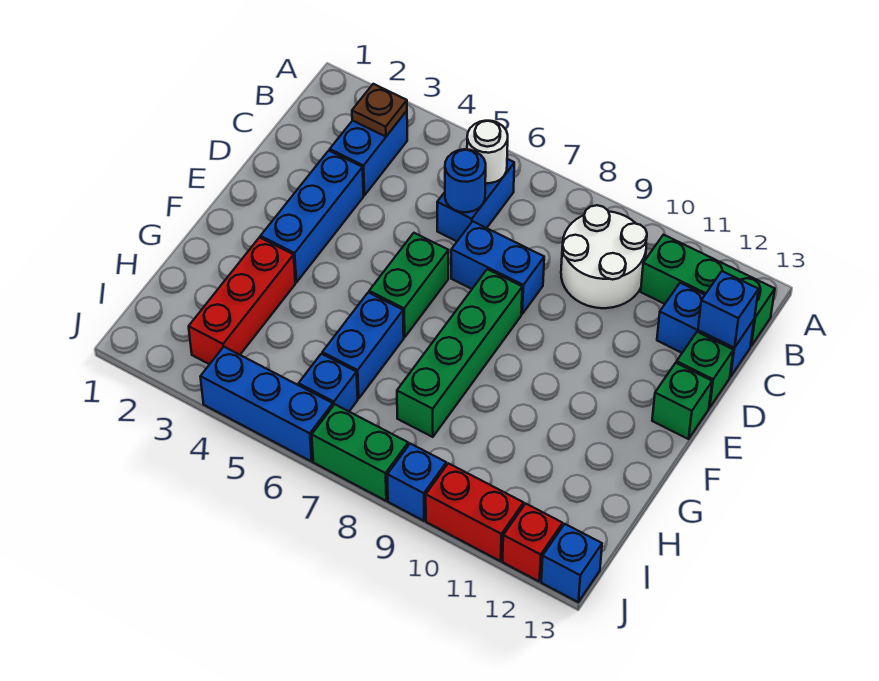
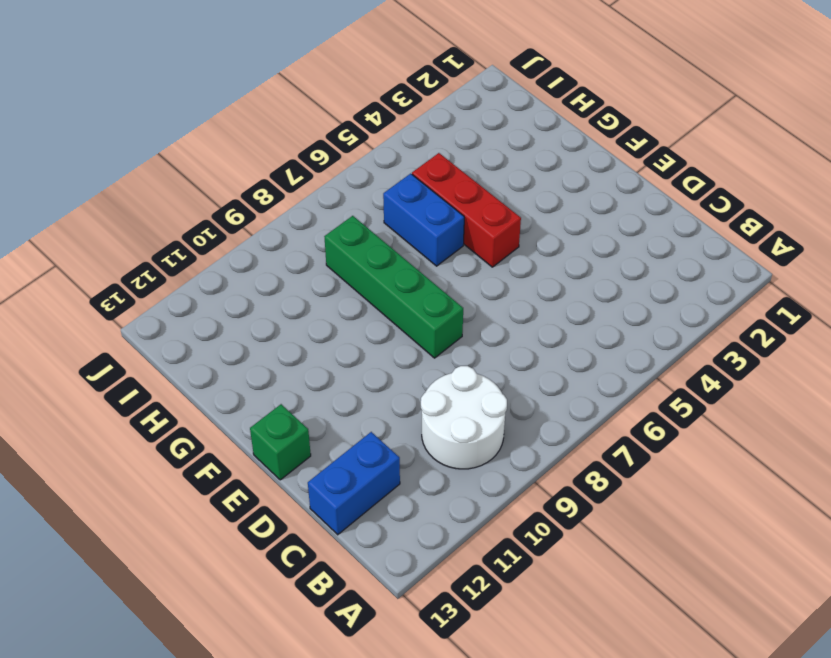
red 1x3 brick [412,153,521,267] -> red 1x3 brick moved to [189,237,295,364]
none -> blue 1x2 brick [330,111,407,195]
none -> blue 1x2 brick [437,159,514,241]
none -> green 1x3 brick [641,235,775,346]

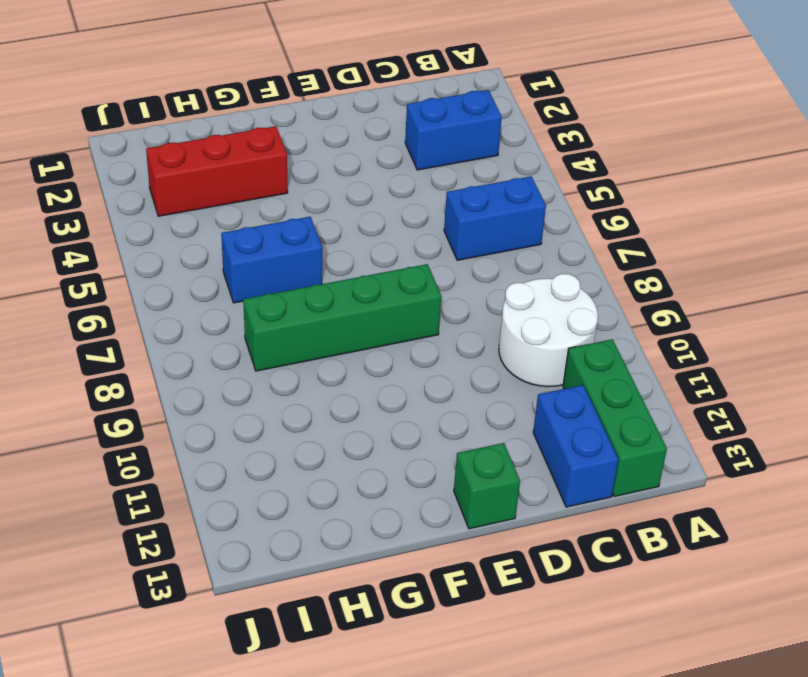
none -> blue 1x3 brick [261,151,363,282]
none -> blue 1x2 brick [451,221,544,314]
none -> green 1x1 brick [676,332,733,408]

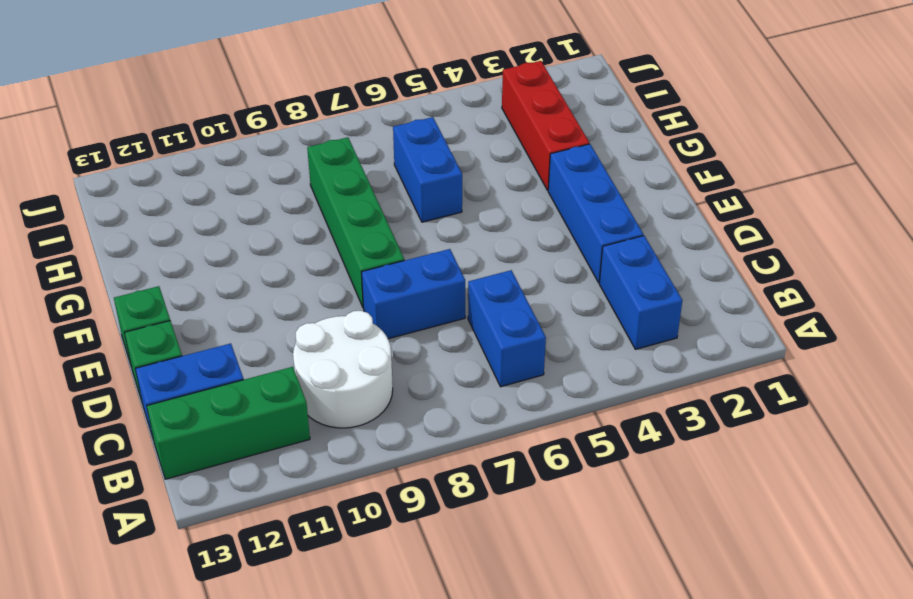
none -> green 1x2 brick [369,233,449,337]
none -> blue 1x1 brick [299,354,358,411]
none -> blue 1x3 brick [200,347,333,461]

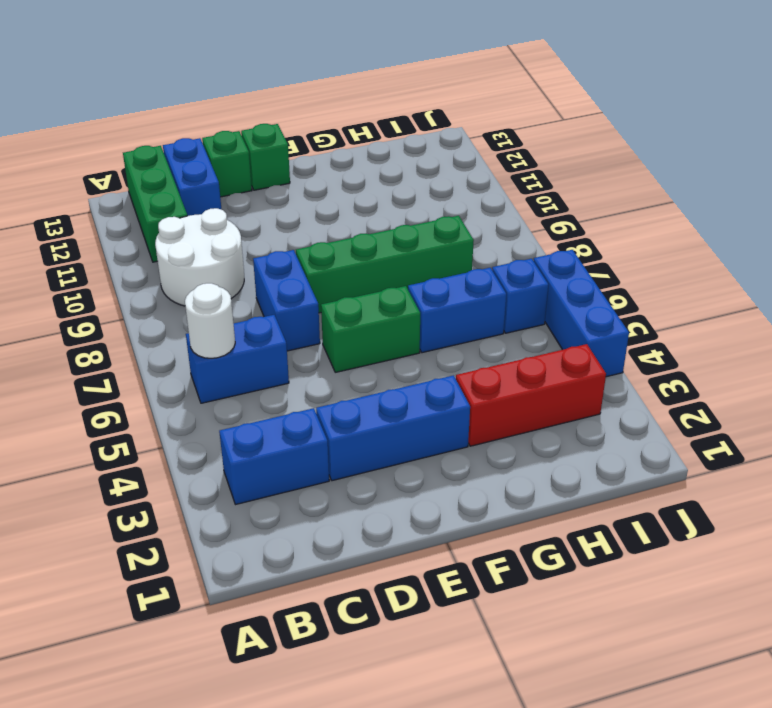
none -> green 1x2 brick [312,404,408,501]
none -> blue 1x1 brick [387,444,446,521]
none -> red 1x2 brick [426,463,524,561]

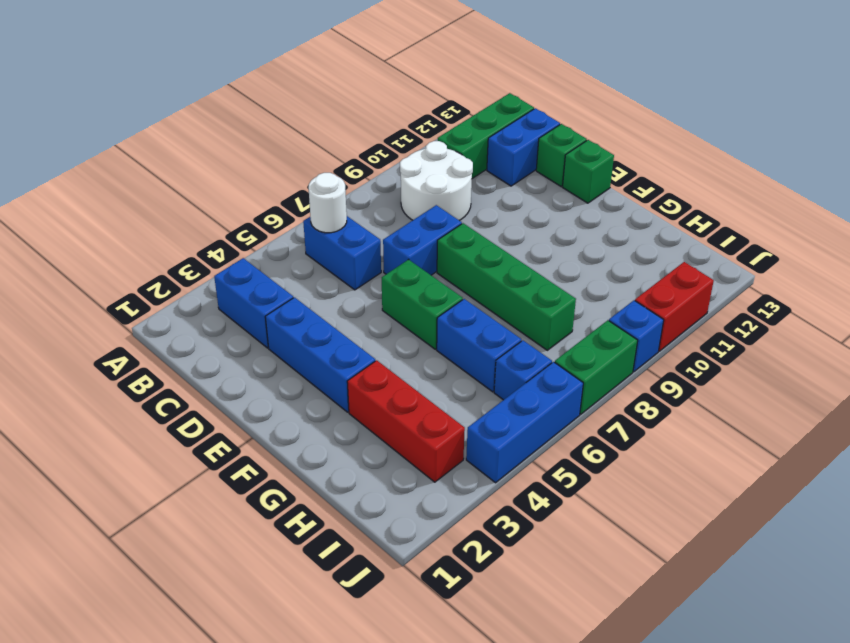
none -> red 1x1 brick [503,504,563,581]
none -> blue 1x1 brick [541,524,602,602]
none -> brown 1x1 plate [352,84,407,137]

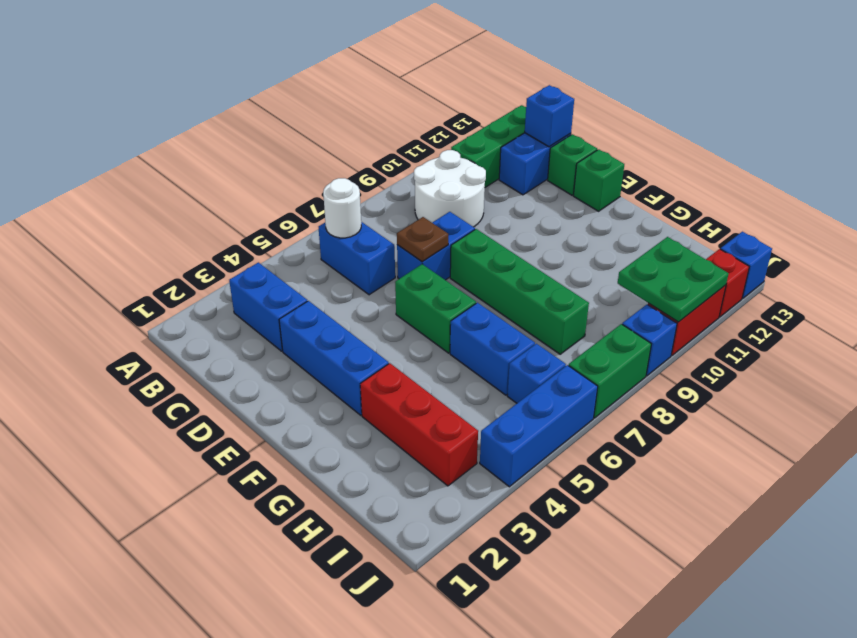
brown 1x1 plate [397,217,448,262] -> brown 1x1 plate moved to [352,84,407,137]
green 2x2 plate [618,237,729,322] -> none
none -> blue 1x1 round brick [445,149,486,212]

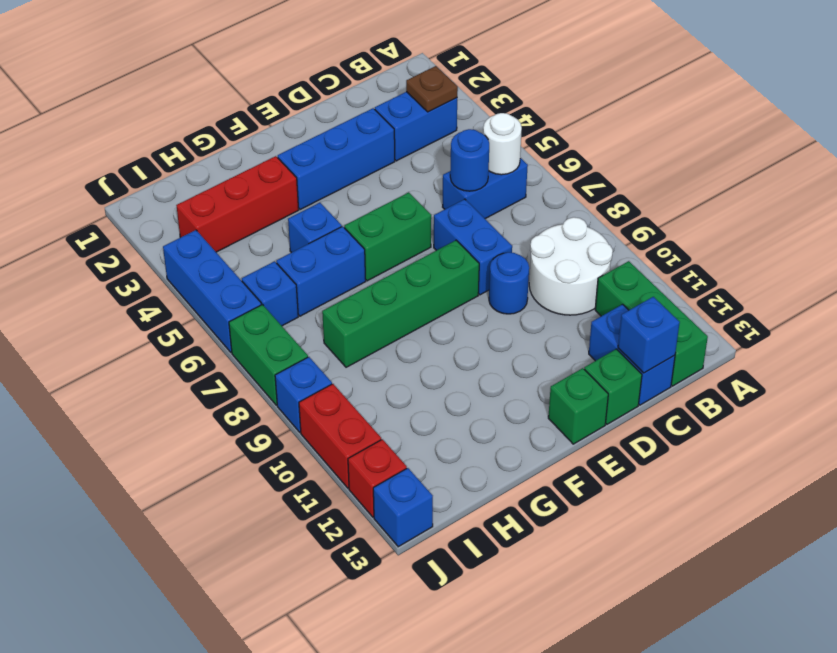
blue 1x1 round brick [489,252,529,314] -> none
blue 1x1 brick [288,202,342,253] -> none

